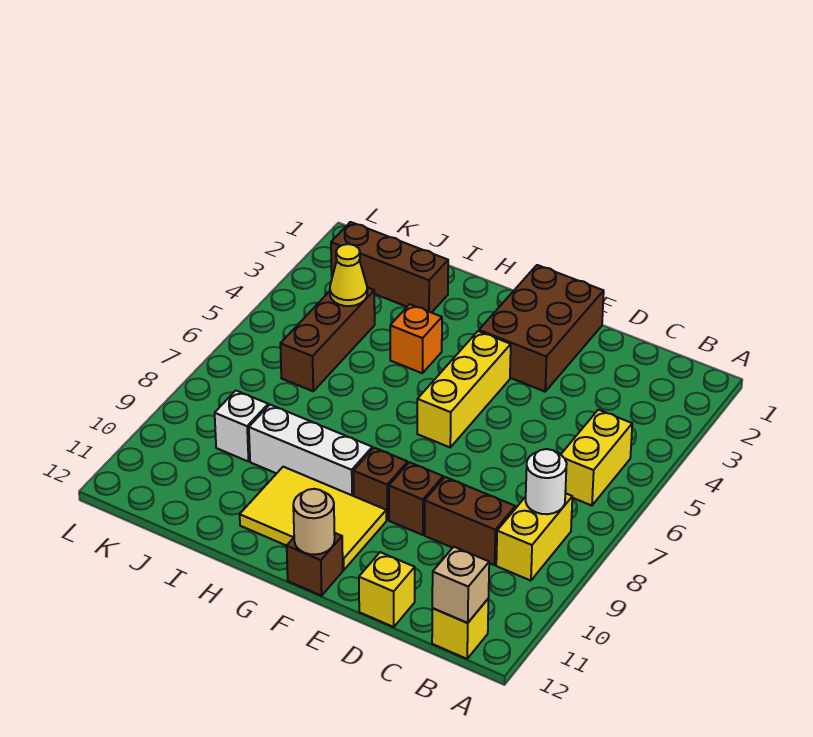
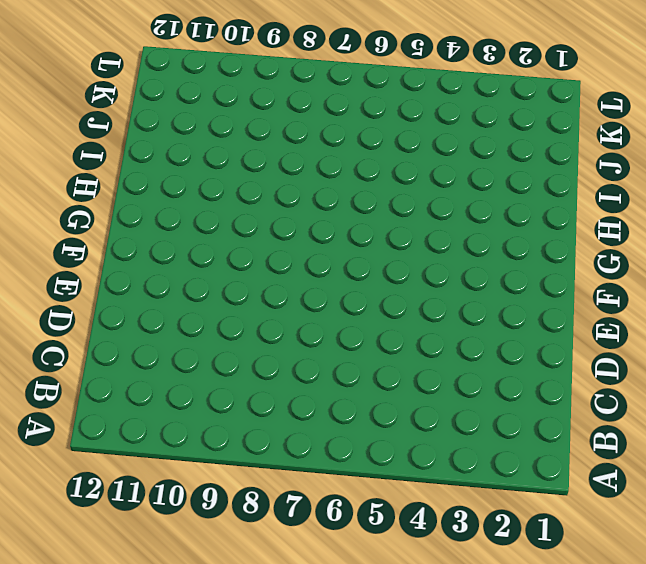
none -> yellow 1x2 brick [561,410,632,506]
none -> yellow 1x2 brick [496,493,572,581]
none -> yellow 1x1 brick [432,599,488,659]

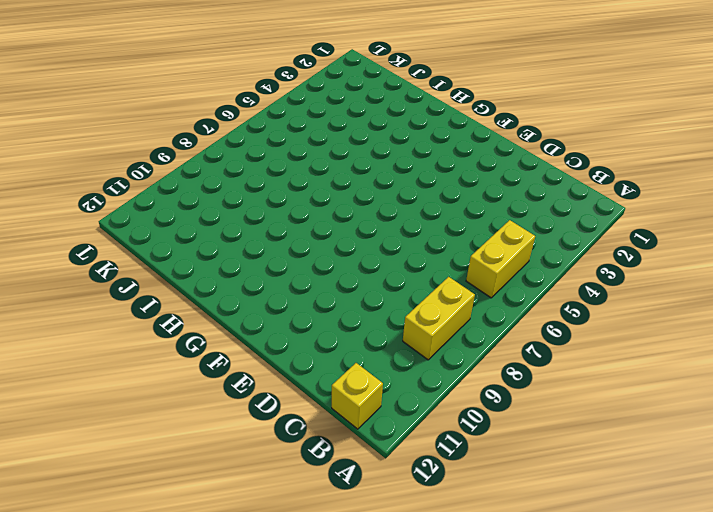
none -> brown 1x2 brick [425,477,515,565]
none -> yellow 1x1 brick [359,552,415,627]
none -> brown 2x3 brick [479,265,604,392]

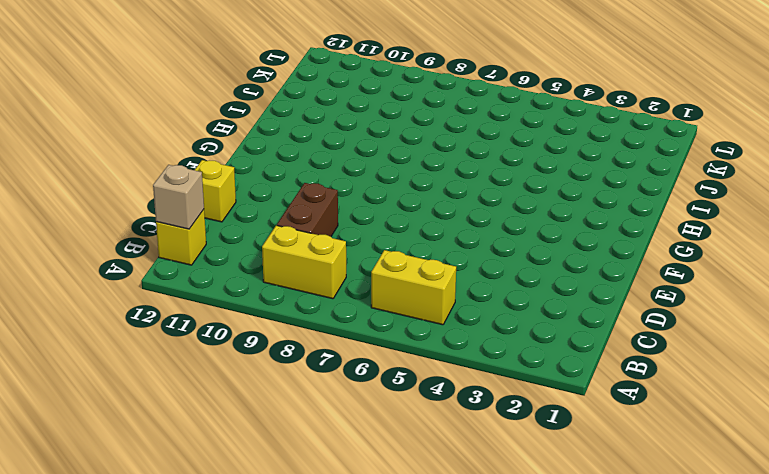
none -> brown 2x3 brick [479,265,604,392]
none -> brown 1x1 brick [389,462,443,535]
none -> yellow 1x3 brick [417,331,511,447]

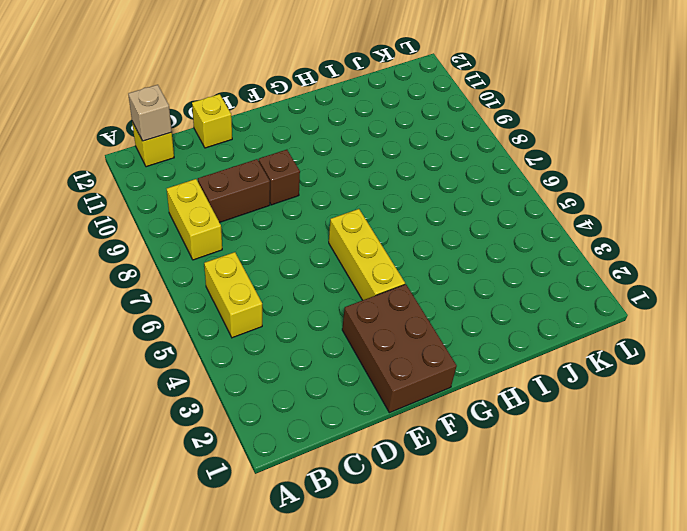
none -> brown 1x1 brick [353,448,408,520]
none -> yellow 2x3 tile [240,467,386,570]
none -> brown 1x1 brick [287,533,343,596]

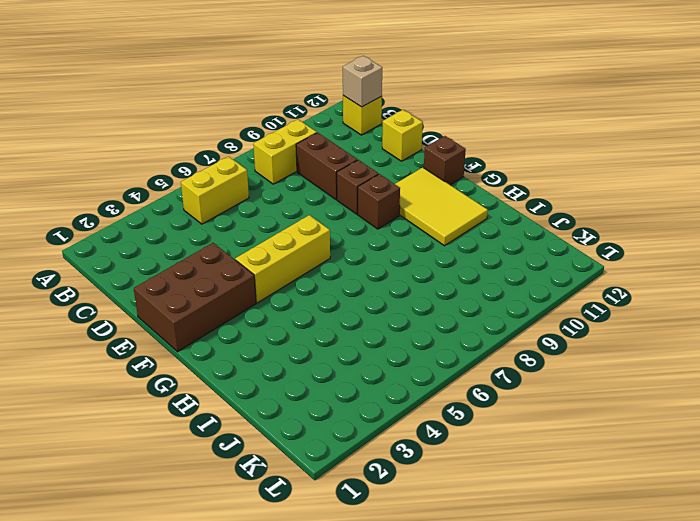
none -> white 1x3 brick [249,405,372,496]
none -> orange 1x1 brick [390,304,442,373]
none -> brown 1x3 brick [331,222,448,313]

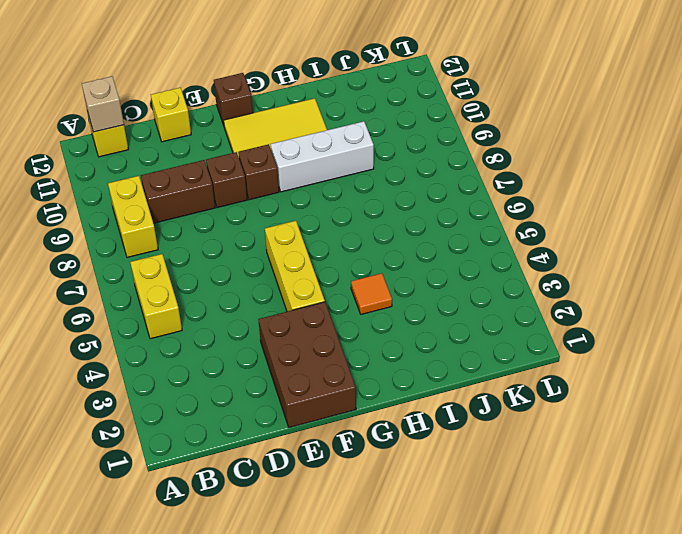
orange 1x1 tile [351,273,392,314] -> orange 1x1 brick [390,304,442,373]
none -> brown 1x3 brick [331,222,448,313]
none -> brown 1x3 brick [280,287,375,391]
none -> white 1x1 brick [215,391,268,462]

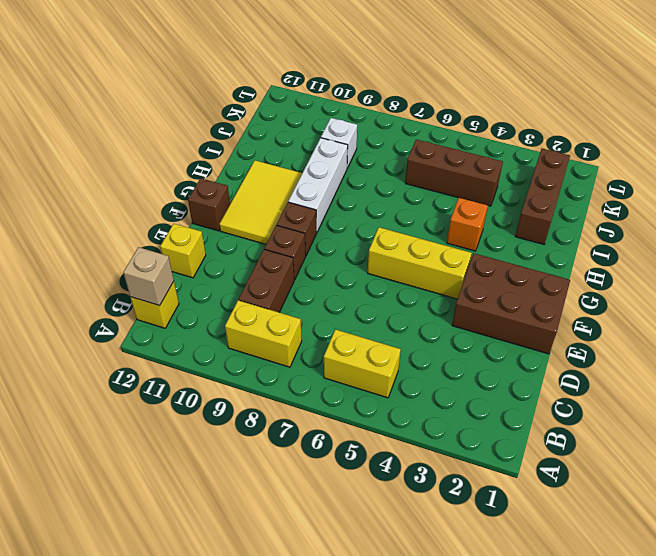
none -> white 1x1 round brick [526,449,567,514]
none -> tan 1x1 round brick [293,489,335,555]
none -> yellow 1x1 cone [330,244,367,306]

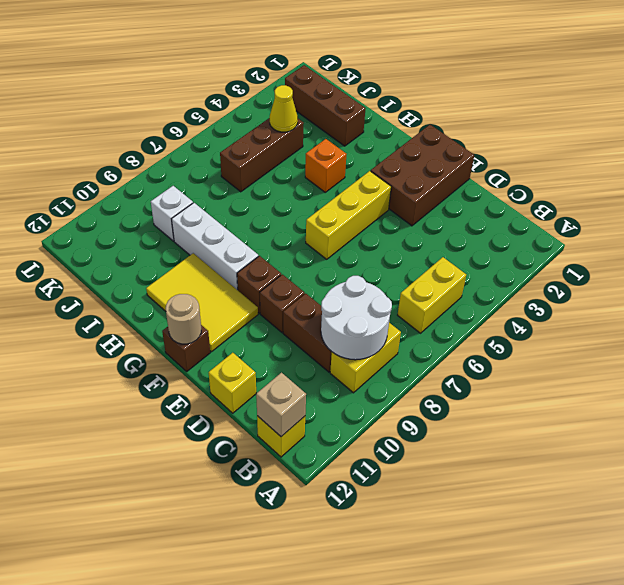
white 2x2 round brick [321,276,392,360] -> white 1x1 round brick [526,449,567,514]

